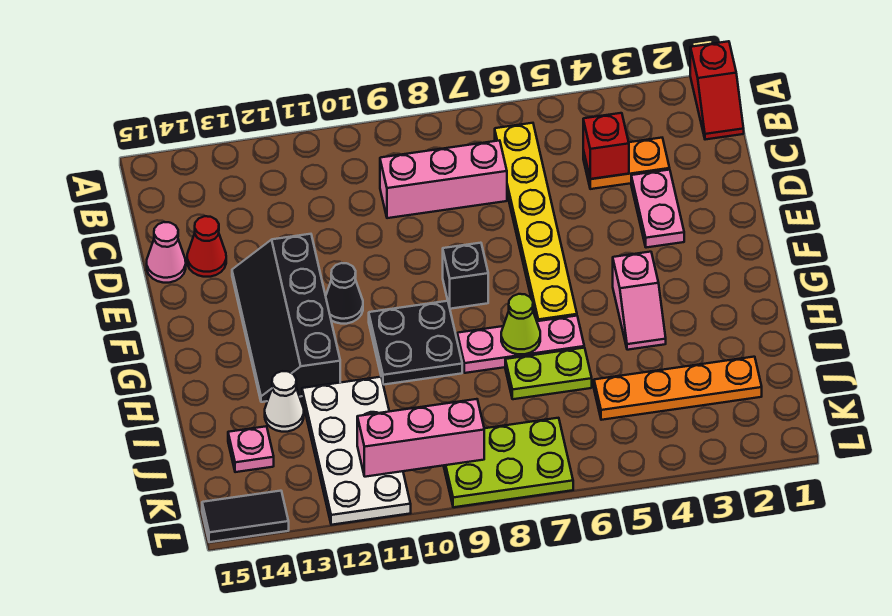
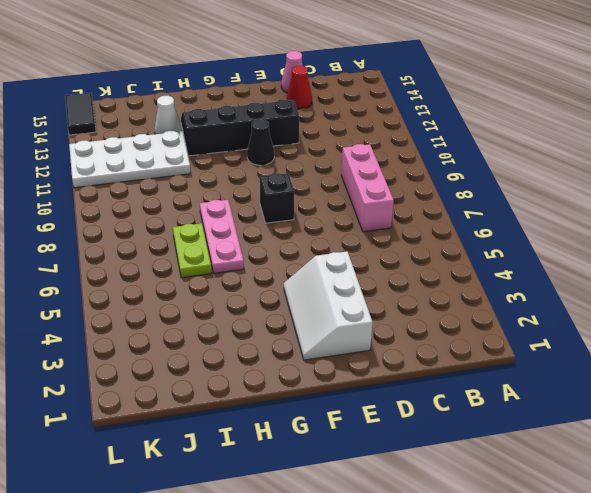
white 2x3 slope [284,252,373,360] -> pink 1x2 plate [631,170,684,248]
none -> red 1x2 slope [690,41,744,140]
none -> yellow 1x6 plate [495,123,577,321]
none -> orange 1x2 plate [583,138,670,189]

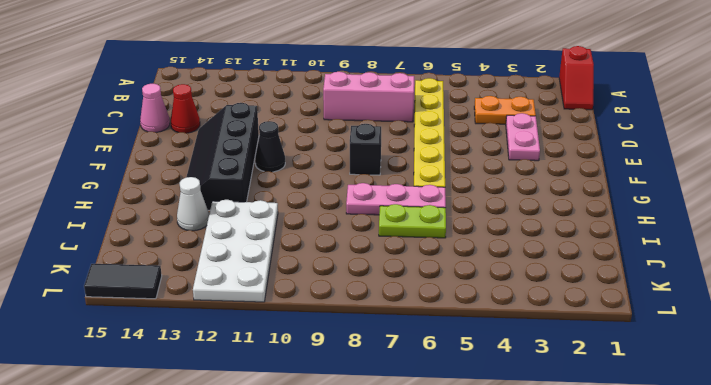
none -> pink 1x2 slope [613,252,666,350]
none -> black 2x2 plate [369,301,462,385]
none -> orange 1x4 plate [594,357,762,420]

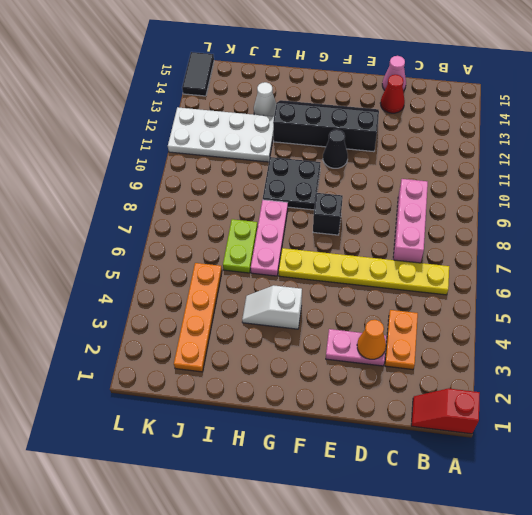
orange 1x1 cone [357,320,386,359] -> none
white 1x2 slope [242,285,302,329] -> pink 1x2 slope [613,252,666,350]
none -> pink 1x1 plate [228,426,274,472]
none -> lime 2x3 plate [444,418,573,507]
none -> red 1x1 brick [583,113,629,179]

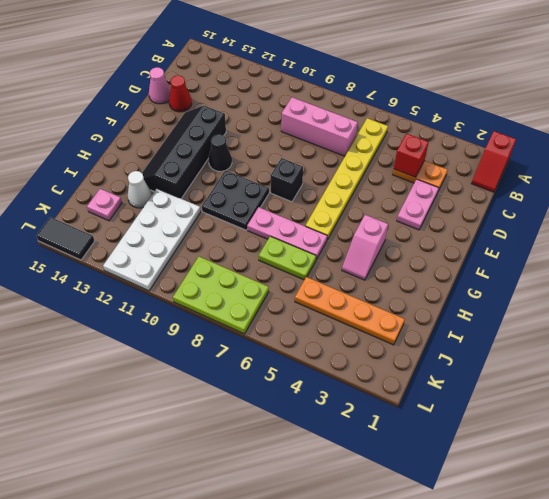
none -> lime 1x1 cone [501,294,540,354]
none -> pink 1x3 brick [357,399,484,477]

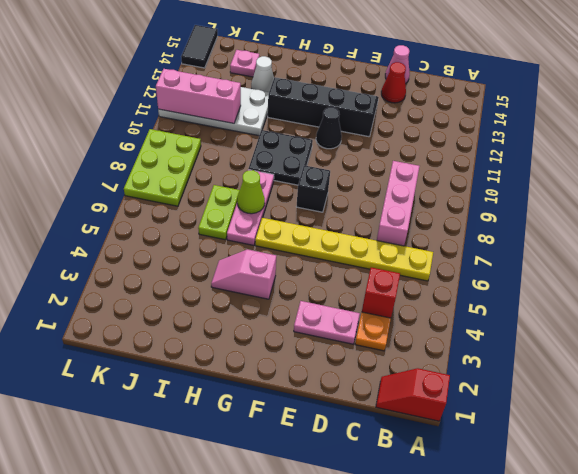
pink 1x3 brick [156,69,241,123] -> pink 1x3 brick turned to [357,399,484,477]
none -> orange 1x4 plate [594,357,762,420]

